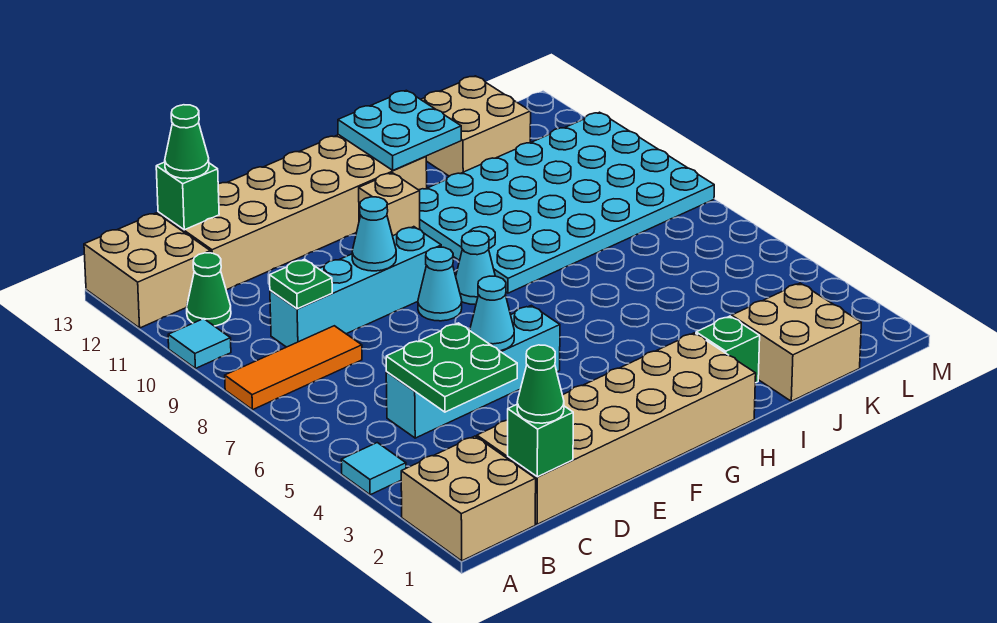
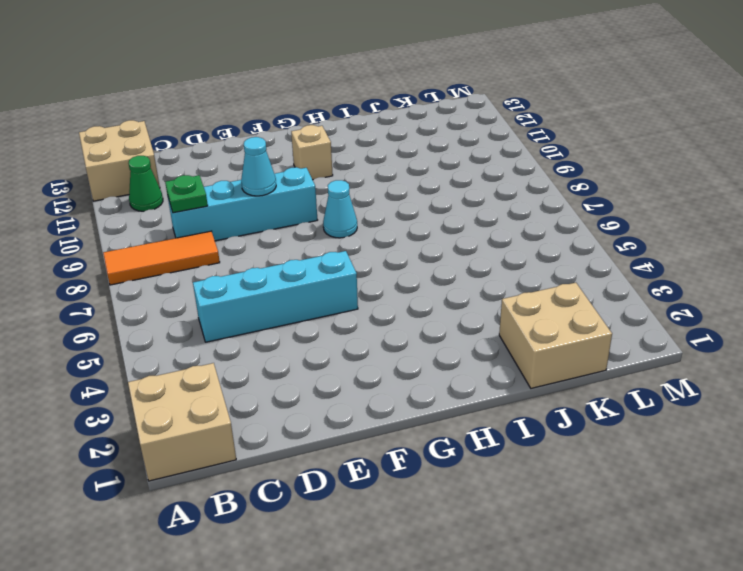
none -> cyan 1x1 tile [341,443,406,495]
none -> cyan 1x1 tile [168,319,231,368]
none -> tan 2x6 brick [477,333,756,524]

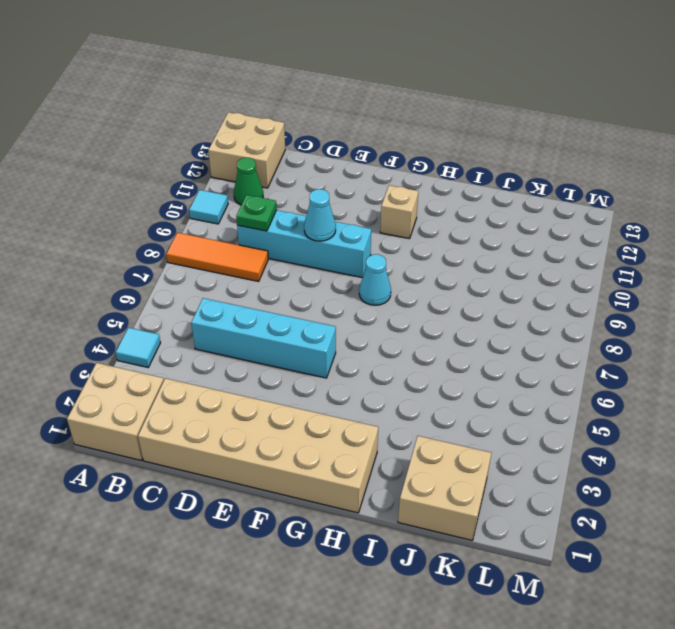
none -> tan 2x6 brick [158,135,427,290]
none -> cyan 1x1 cone [418,247,462,321]
none -> cyan 4x6 plate [419,112,714,293]

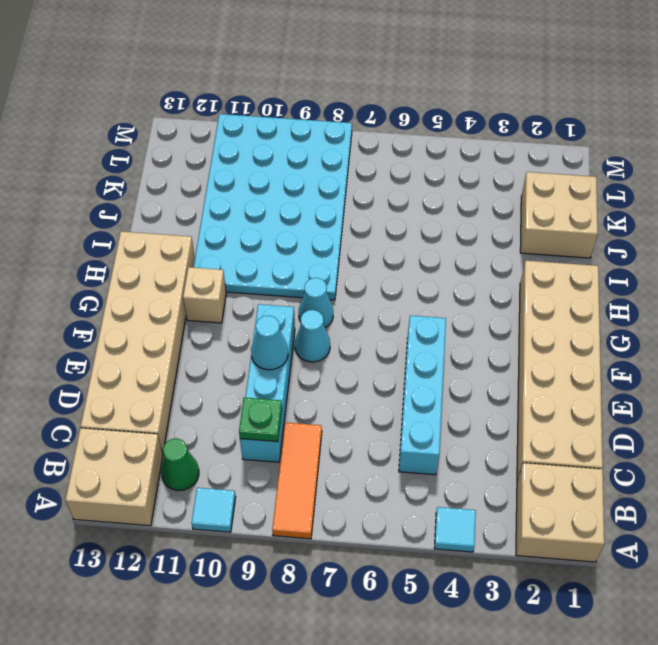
none -> green 1x1 brick [696,316,760,383]
none -> tan 2x2 brick [421,76,531,176]
none -> green 1x1 brick [508,405,573,477]

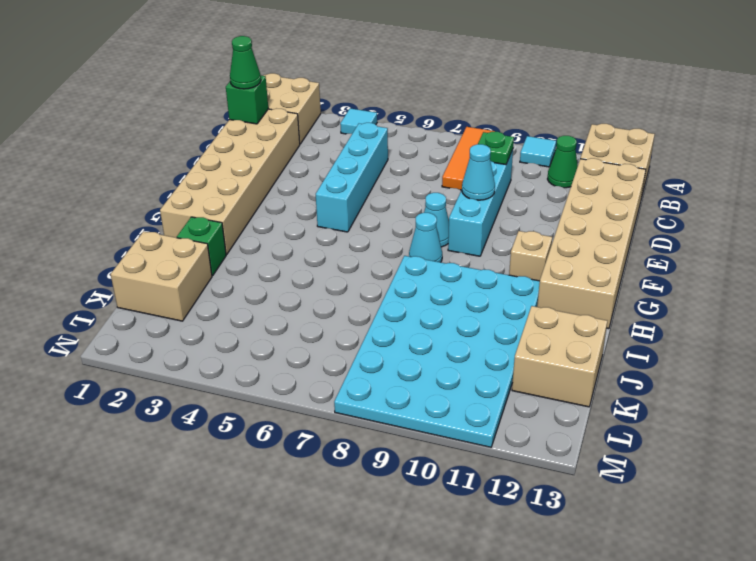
none -> green 2x2 plate [386,323,517,412]
none -> green 1x1 brick [156,162,219,230]
none -> cyan 1x1 cone [470,276,514,351]

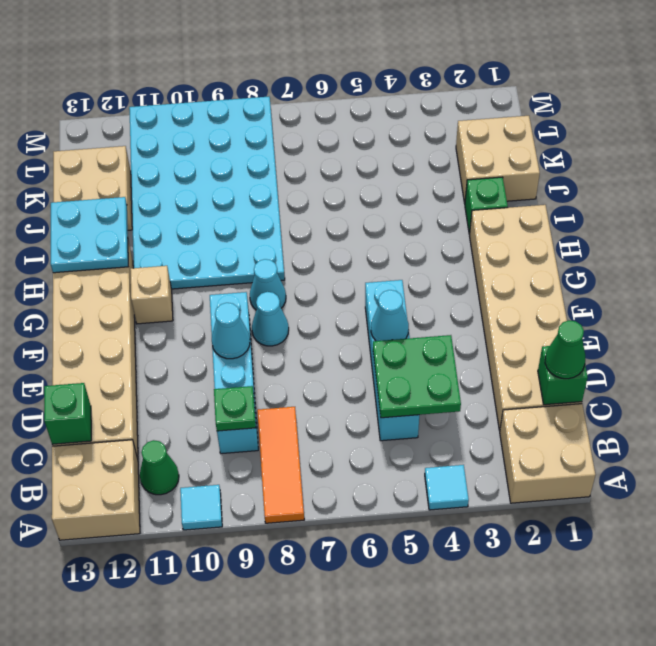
none -> green 1x1 cone [165,105,209,179]

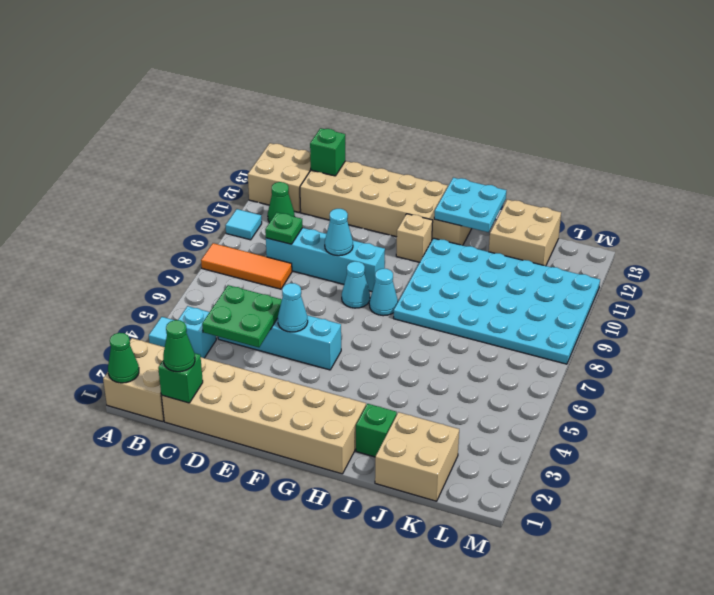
green 1x1 cone [108,333,139,383] -> green 1x1 cone moved to [165,105,209,179]
cyan 1x1 brick [178,306,216,358] -> none

